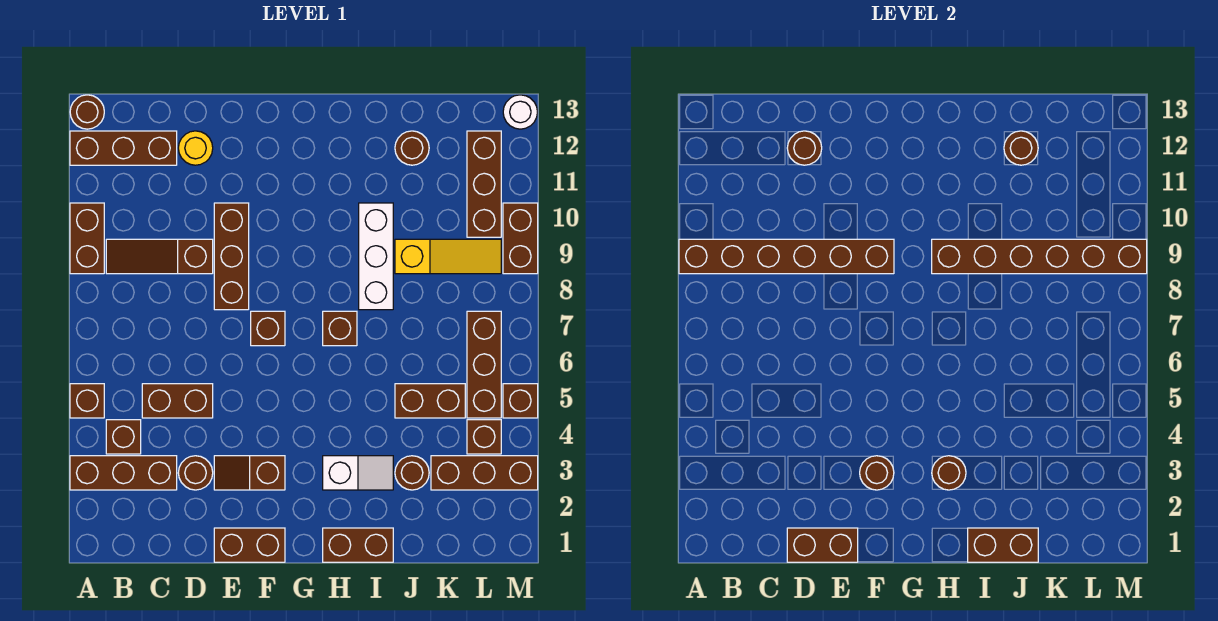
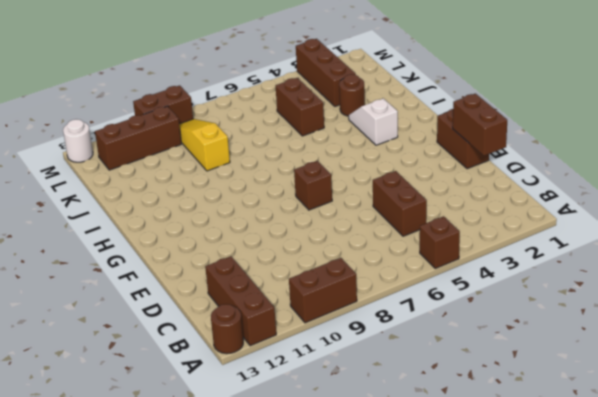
none -> brown 1x3 brick [70,456,177,490]
none -> brown 1x1 brick [106,420,141,454]
none -> brown 1x3 slope [106,239,213,274]
none -> brown 1x1 round brick [178,456,213,490]

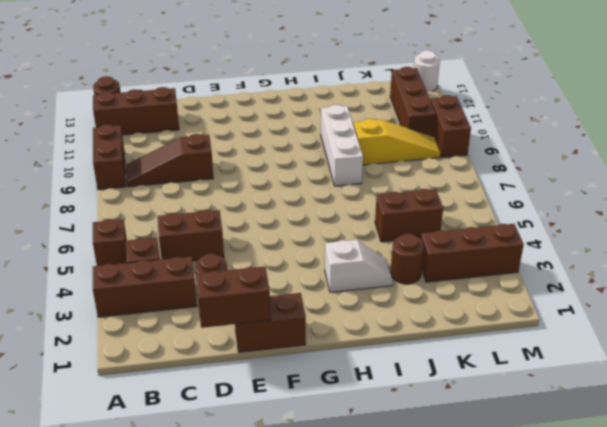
none -> yellow 1x1 round brick [178,131,213,165]
none -> brown 1x2 slope [214,456,285,490]
none -> brown 1x3 brick [214,203,249,310]
none -> brown 1x1 brick [251,311,285,346]

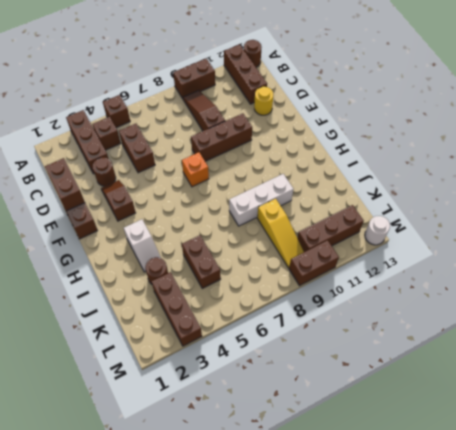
orange 1x1 brick [182,152,209,187] -> brown 1x1 brick [251,311,285,346]
none -> brown 1x2 brick [323,528,393,562]
none -> brown 1x1 brick [323,311,357,346]
none -> brown 1x1 round brick [395,131,429,165]
none -> brown 1x1 brick [467,420,501,454]

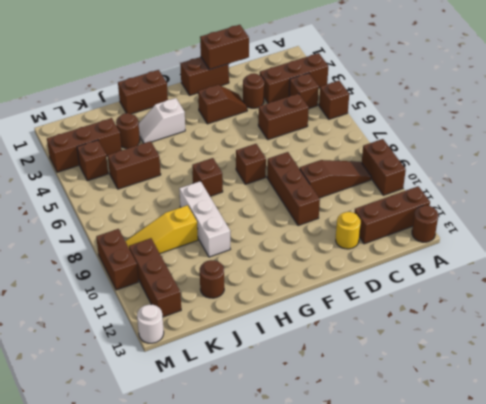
none -> brown 1x3 brick [467,311,501,418]
none -> brown 1x1 brick [503,384,538,418]
none -> brown 1x6 brick [679,239,894,274]
none -> brown 1x1 round brick [787,131,822,165]

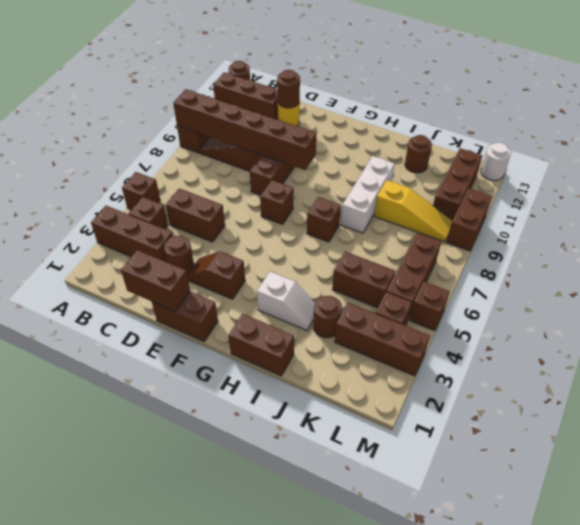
none -> brown 1x1 round brick [860,456,894,490]
none -> brown 1x1 round brick [932,456,966,490]
none -> brown 1x6 brick [932,239,1147,274]
none -> brown 1x2 brick [968,528,1038,562]

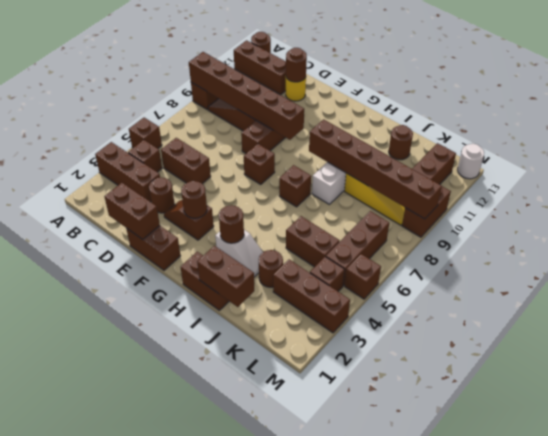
none -> brown 1x1 round brick [1004,131,1038,165]

